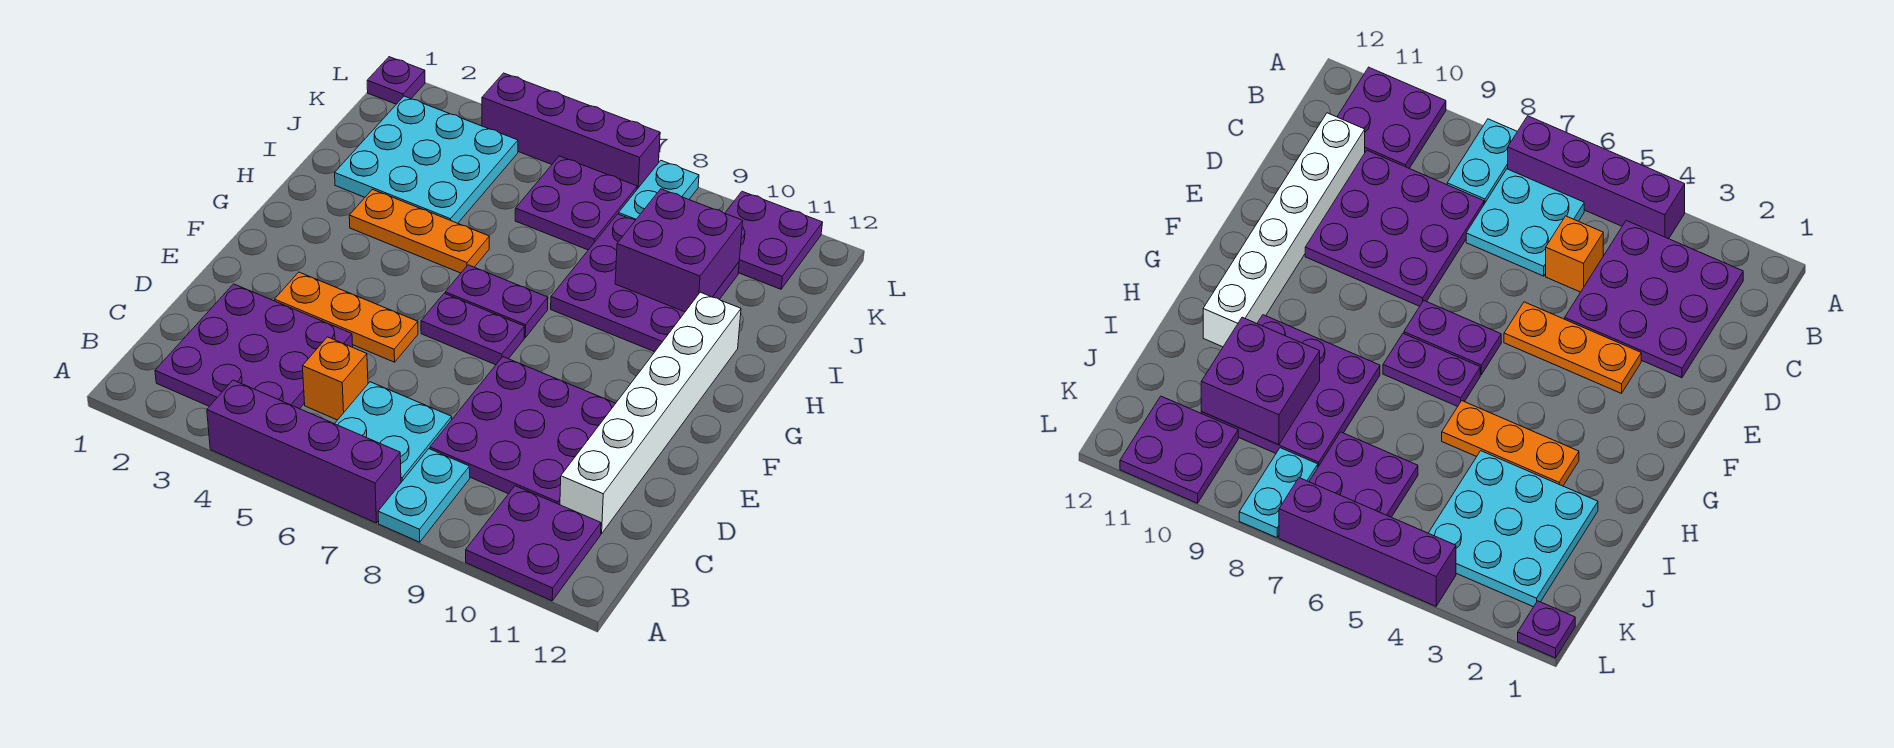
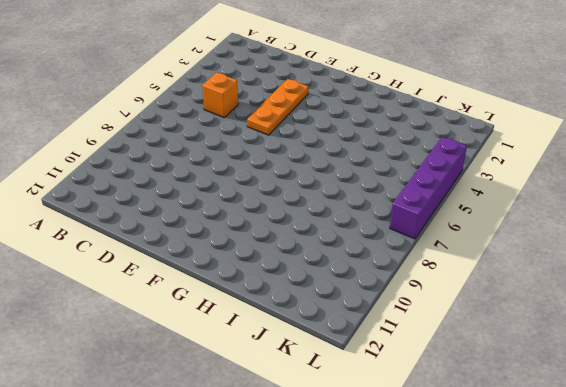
none -> purple 1x4 brick [207,380,401,523]
none -> cyan 1x2 plate [378,449,470,542]
none -> purple 2x2 plate [466,486,601,601]

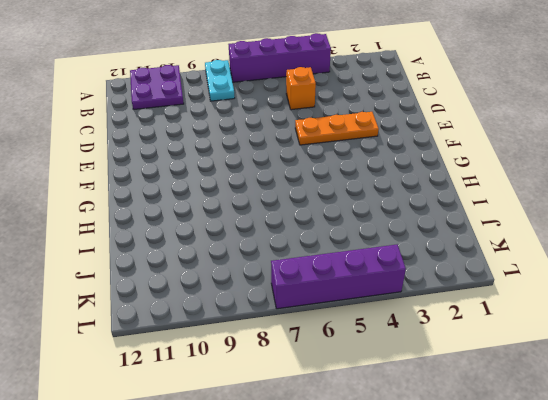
none -> purple 3x3 plate [155,284,353,409]
none -> cyan 2x2 plate [335,382,452,482]
none -> purple 3x3 plate [430,357,616,505]

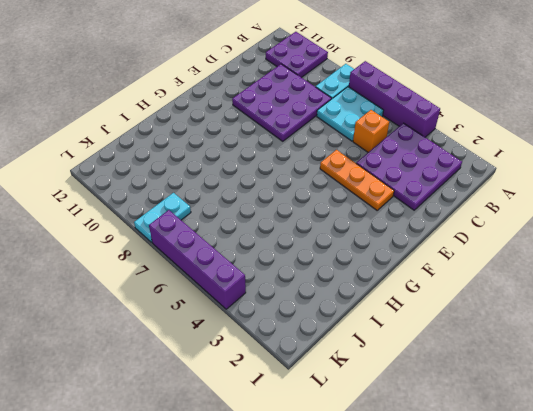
none -> white 1x6 brick [560,292,741,534]
none -> purple 1x2 plate [421,293,524,365]
none -> purple 1x2 plate [445,265,548,337]

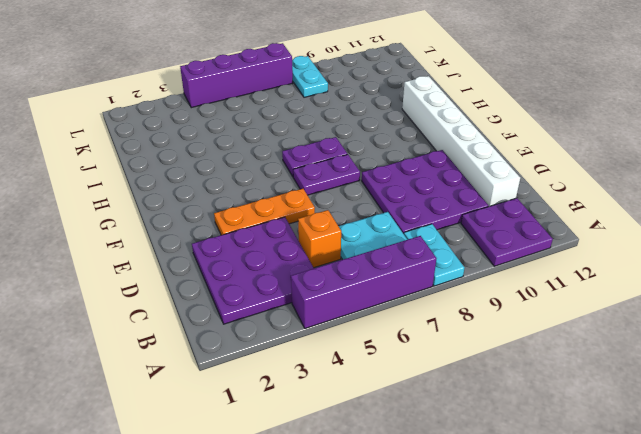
none -> orange 1x3 plate [349,189,489,273]
none -> purple 3x3 plate [551,214,739,352]
none -> cyan 3x3 plate [335,96,518,223]

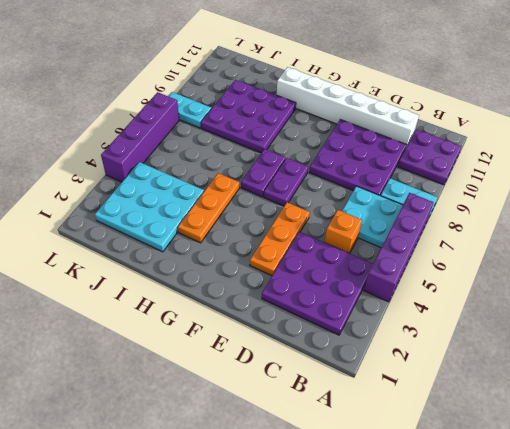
none -> purple 2x2 plate [515,156,637,250]
none -> purple 2x2 plate [725,191,823,289]
none -> purple 1x1 plate [367,57,425,104]

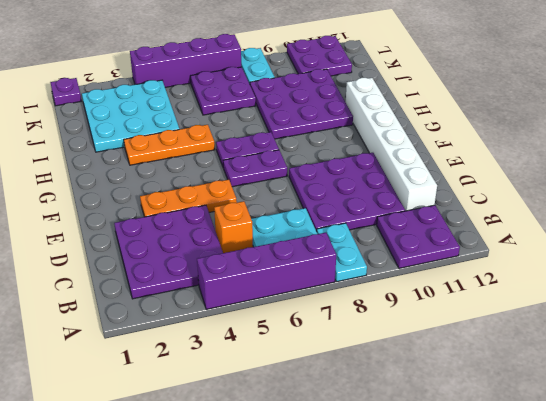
none -> purple 2x2 brick [615,189,743,312]

